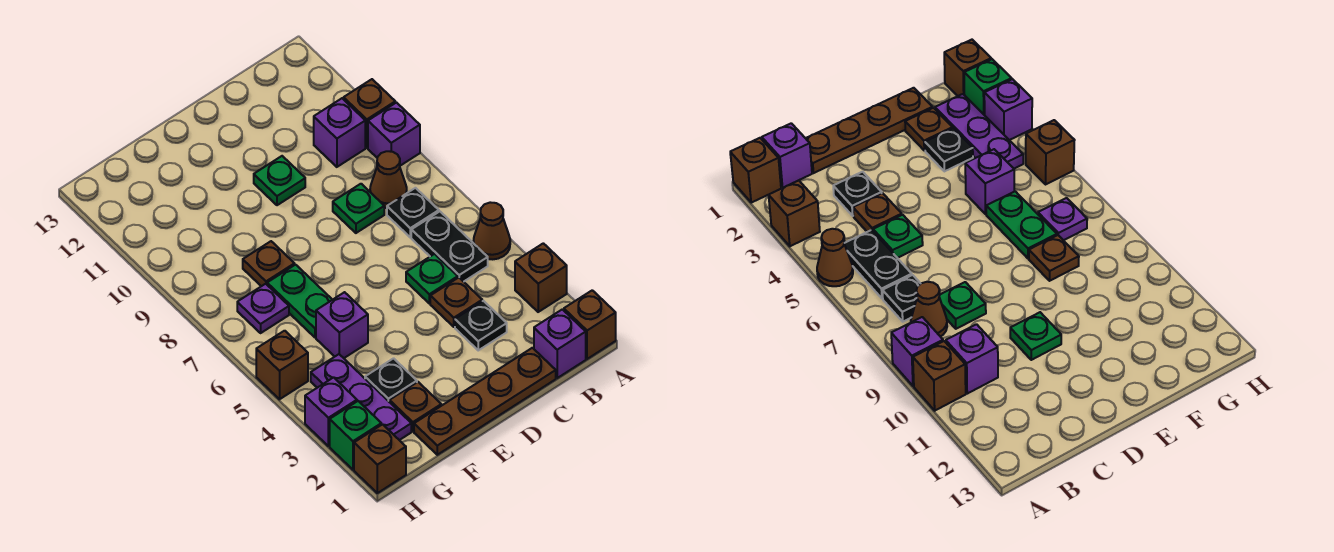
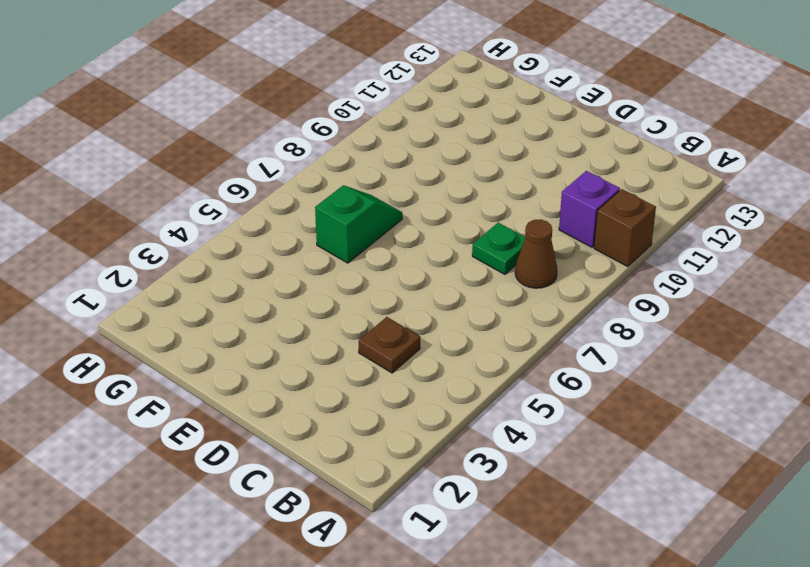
green 1x2 slope [315,185,402,263] -> green 1x2 plate [267,265,332,337]
none -> brown 1x1 brick [564,290,616,359]
none -> brown 1x1 brick [515,243,567,312]
none -> brown 1x1 cone [473,202,510,259]

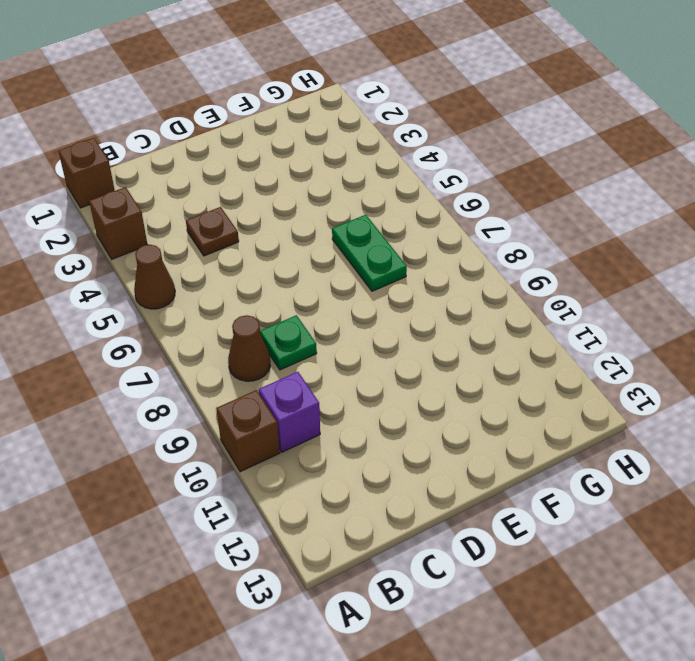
none -> purple 1x1 brick [368,103,420,166]
none -> purple 1x1 brick [534,309,586,378]
none -> black 1x2 plate [411,212,488,282]

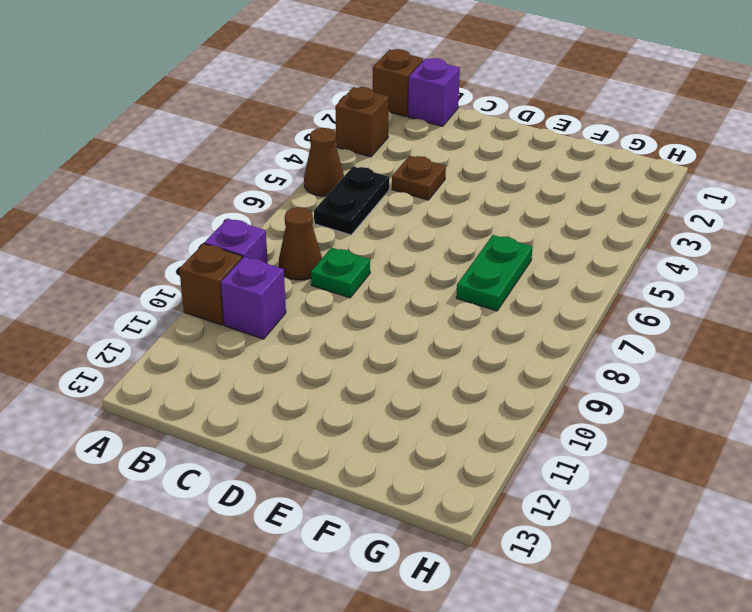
none -> black 1x1 plate [387,188,439,237]
none -> brown 1x4 plate [414,348,556,455]
none -> black 1x1 plate [455,301,507,350]

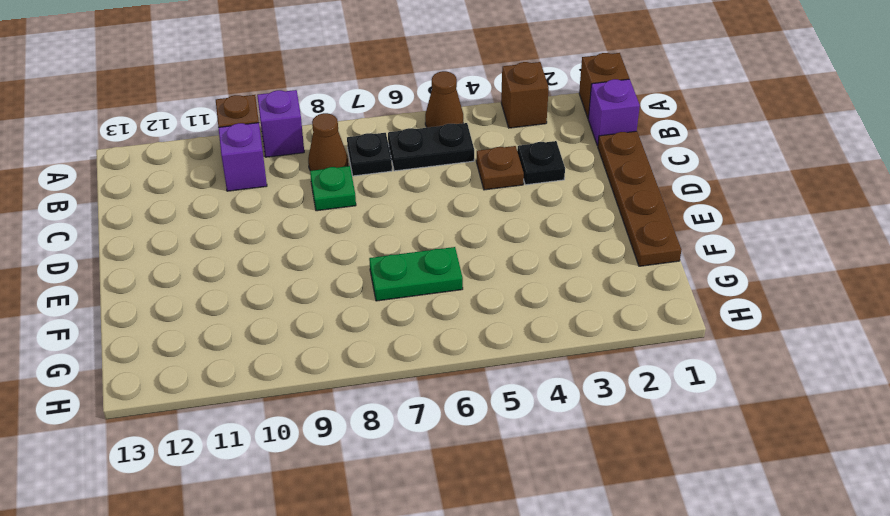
none -> green 1x1 plate [406,254,458,303]
none -> green 1x1 plate [254,156,305,205]
none -> brown 1x1 plate [390,382,441,431]

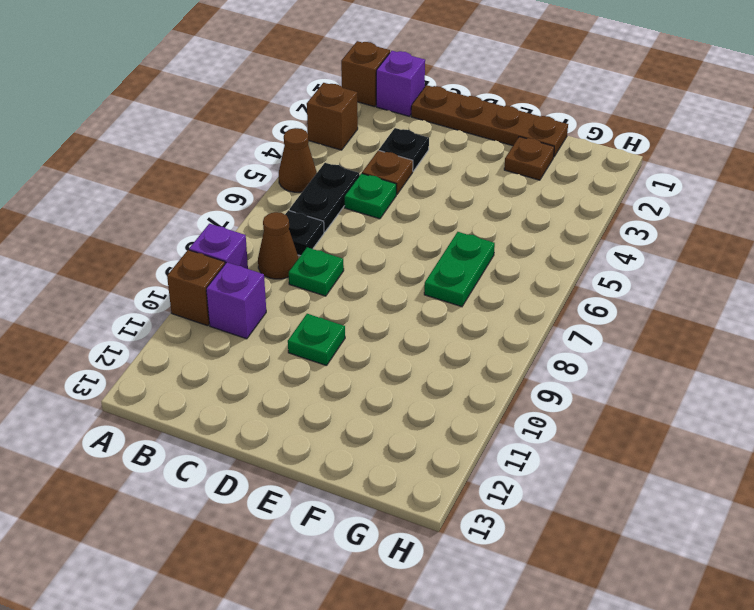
none -> black 1x1 plate [365,358,417,402]
none -> purple 1x1 brick [316,292,368,358]
none -> brown 1x1 plate [243,241,295,286]

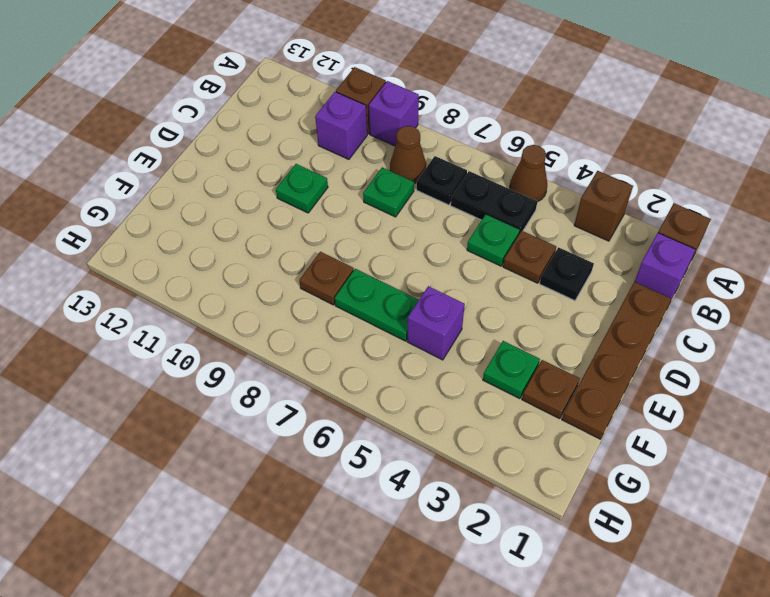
green 1x1 plate [483,341,540,399] -> black 1x1 plate [365,358,417,402]
none -> purple 1x3 plate [311,354,411,440]
none -> purple 1x1 plate [237,284,289,333]
none -> brown 1x1 brick [354,424,406,493]

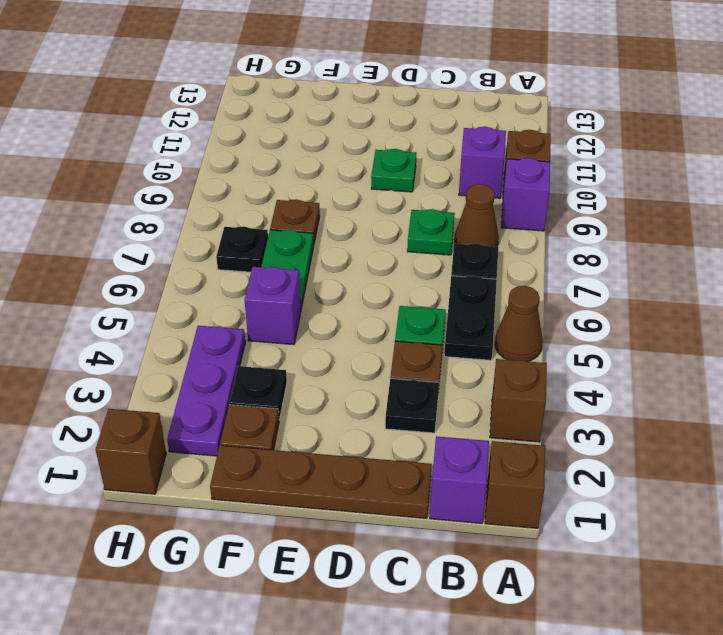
black 1x1 plate [216,226,268,272] -> purple 1x1 plate [237,284,289,333]
none -> green 1x1 brick [330,401,381,470]
none -> purple 1x1 brick [305,377,357,446]
none -> brown 1x1 brick [256,331,308,399]

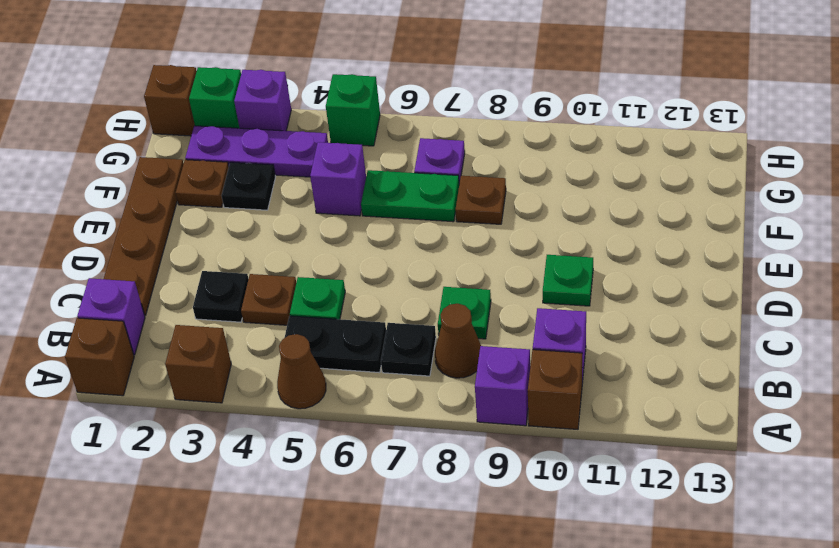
green 1x1 brick [326,74,380,146] -> brown 1x1 brick [256,331,308,399]

